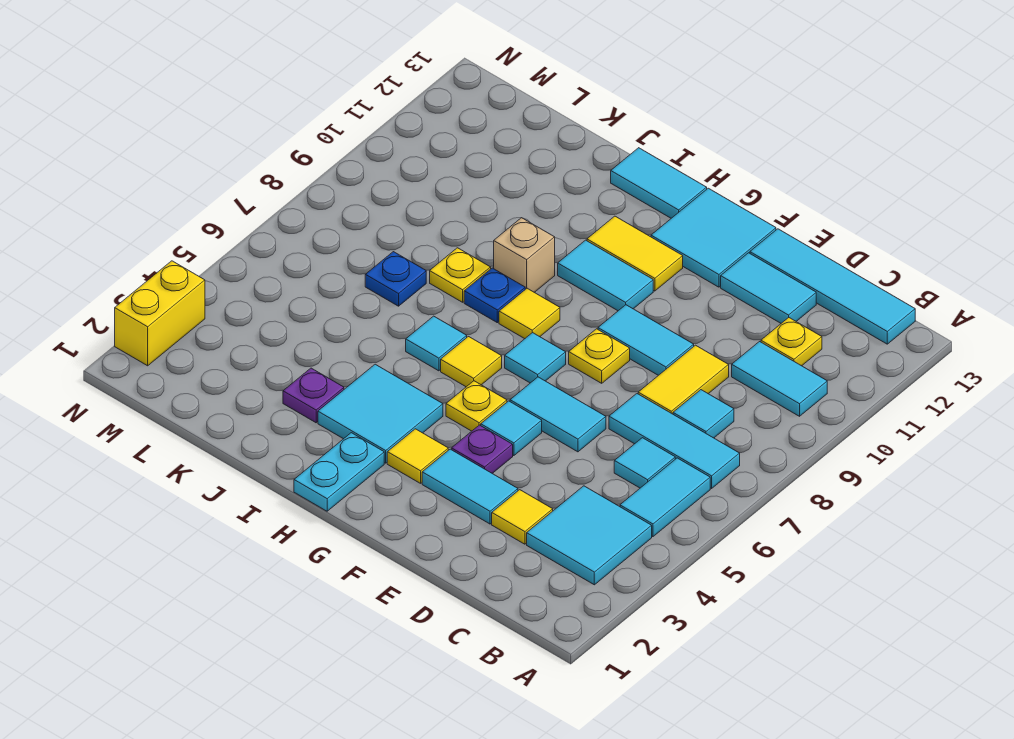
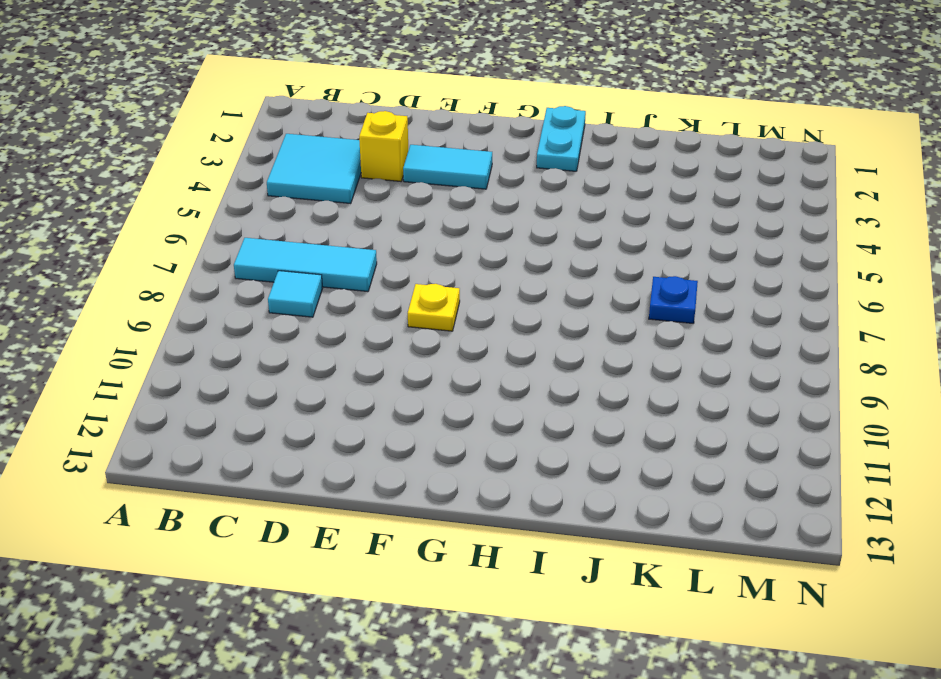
yellow 1x1 brick [359,111,408,181] -> yellow 1x1 tile [492,490,553,544]
none -> cyan 1x2 tile [620,458,710,537]
none -> cyan 1x2 tile [732,342,827,416]
none -> cyan 1x4 tile [750,229,915,344]
none -> cyan 1x1 tile [614,438,675,488]

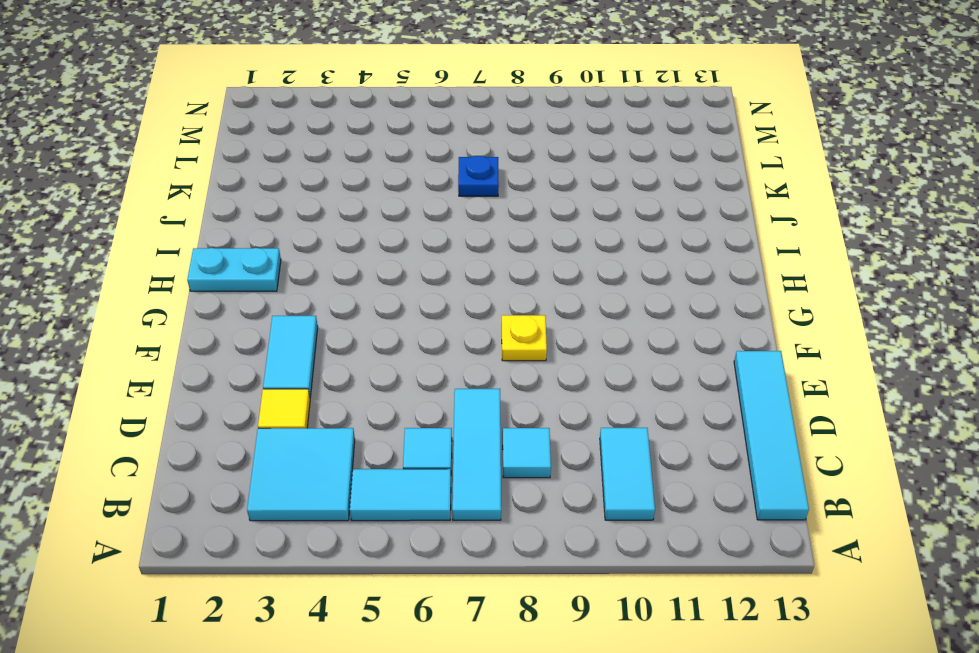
none -> yellow 1x1 plate [761,318,822,366]
none -> yellow 1x2 tile [638,345,729,414]
none -> cyan 1x2 tile [721,253,816,323]
none -> cyan 1x2 tile [510,377,606,452]

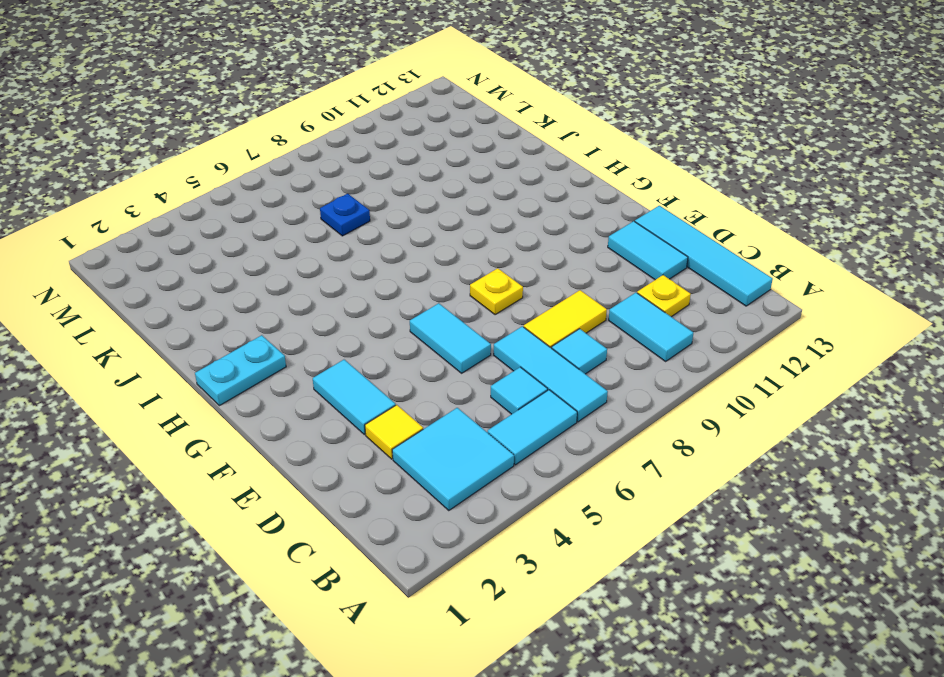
none -> cyan 1x2 tile [598,305,694,375]
none -> purple 1x1 plate [452,425,513,473]
none -> cyan 1x1 tile [481,401,542,456]
none -> cyan 2x2 tile [651,188,776,287]

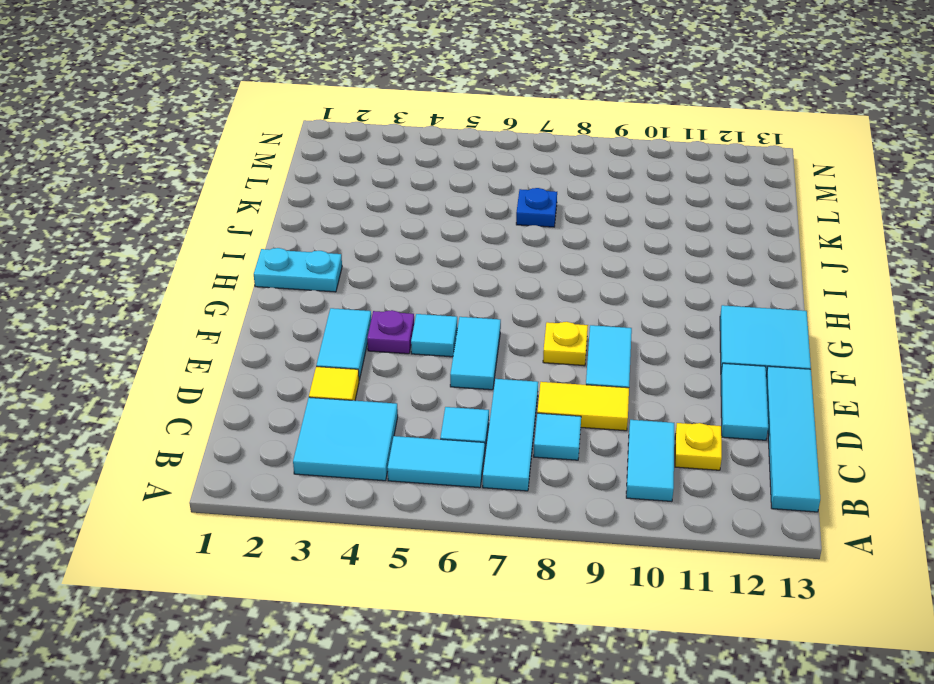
none -> yellow 1x1 tile [387,429,448,483]
none -> yellow 1x1 plate [446,381,507,431]
none -> cyan 1x1 tile [505,333,566,383]
none -> cyan 1x2 tile [558,240,653,311]

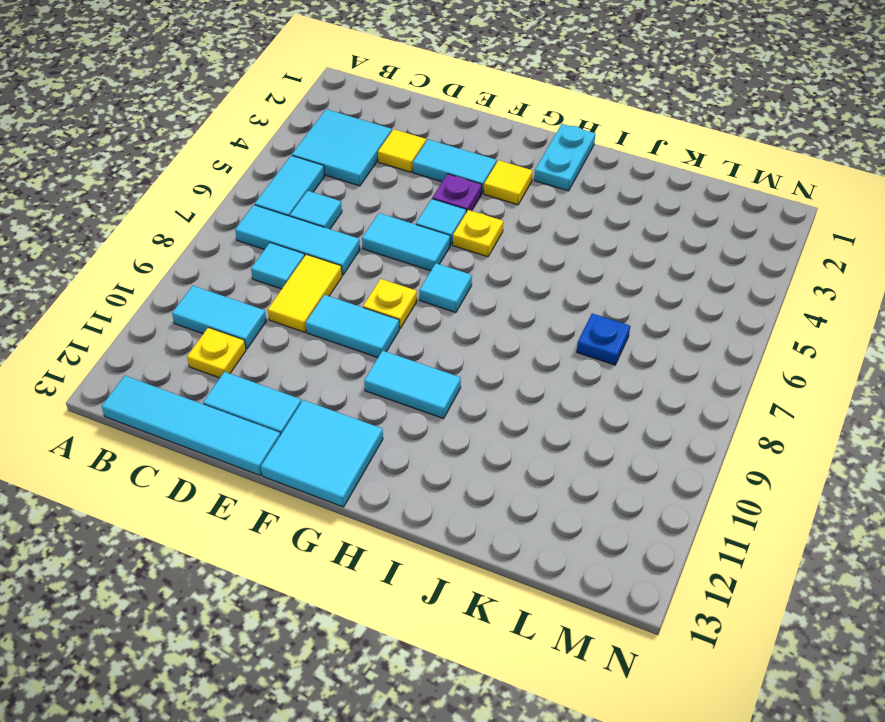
none -> yellow 1x2 tile [587,216,683,291]
none -> cyan 2x2 tile [318,364,443,463]
none -> yellow 1x1 tile [441,337,502,387]
none -> yellow 1x1 tile [499,288,560,339]

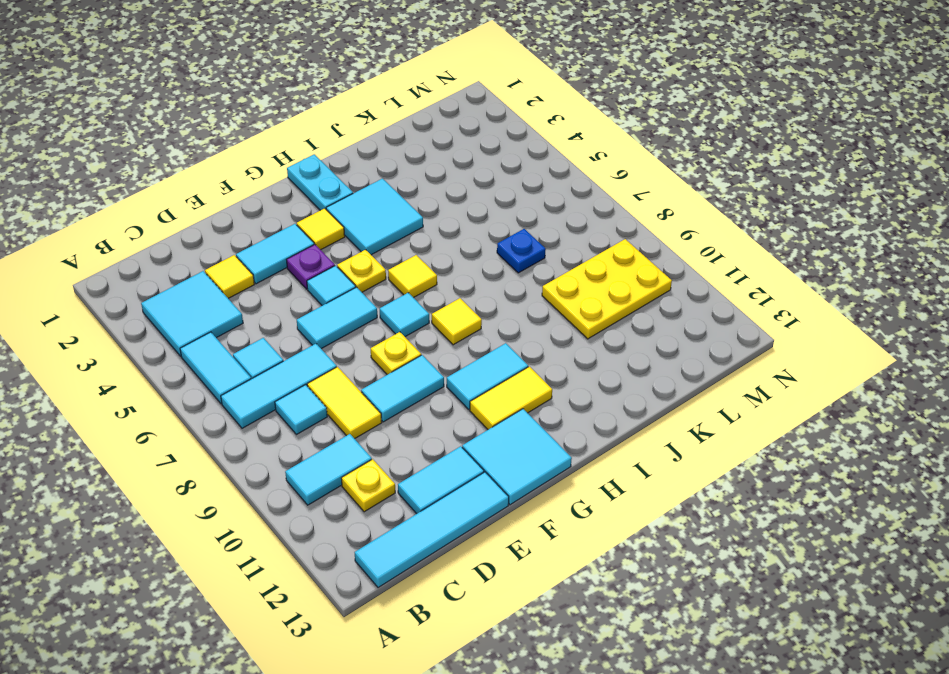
yellow 2x3 plate [542,239,672,339] -> none
none -> cyan 1x2 tile [611,148,707,218]
none -> cyan 1x1 tile [406,316,467,371]
none -> blue 1x1 plate [464,268,525,323]
none -> tan 1x1 brick [494,218,555,292]

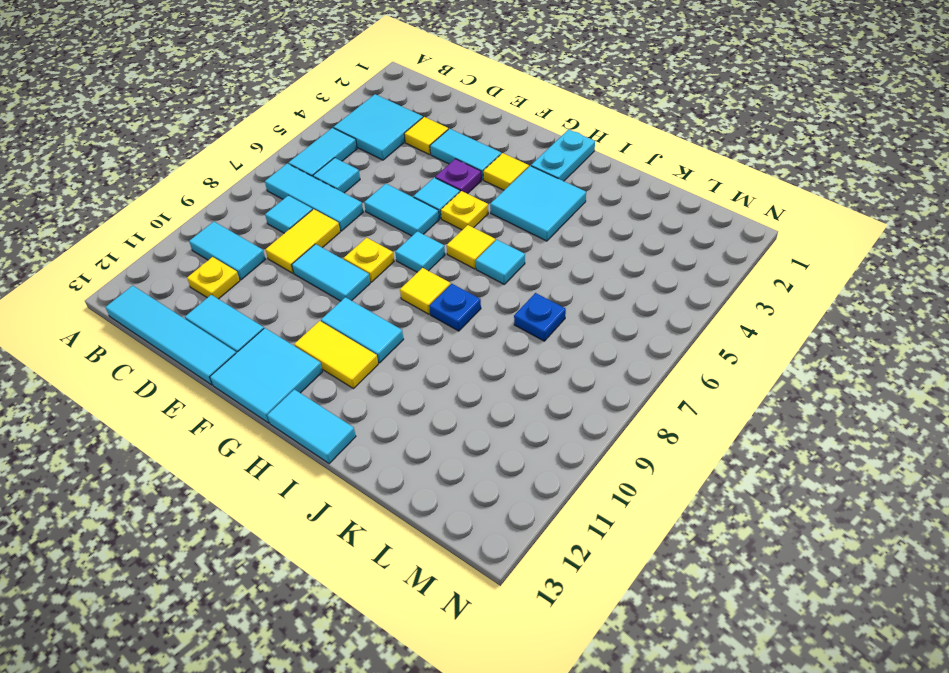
none -> tan 1x1 brick [494,218,555,292]
none -> purple 1x1 plate [283,368,344,423]
none -> yellow 1x1 plate [430,248,491,302]
none -> yellow 1x2 brick [115,261,205,366]

